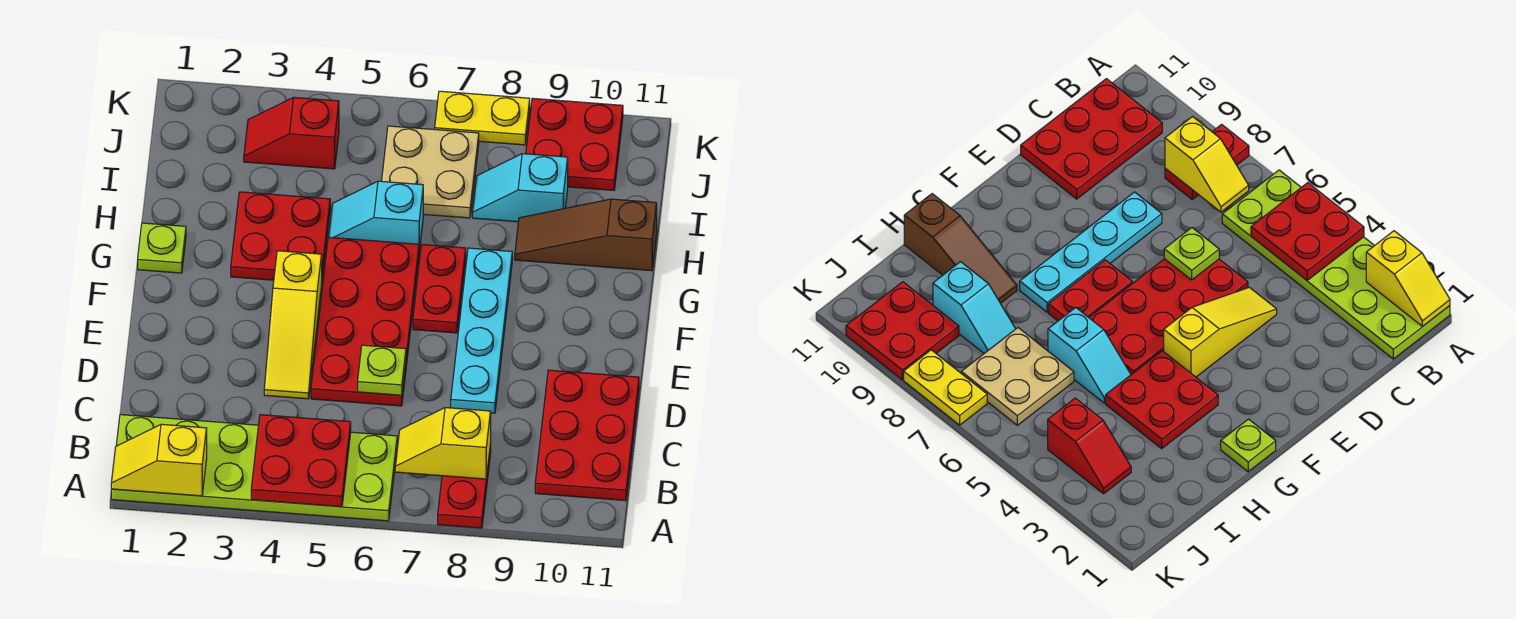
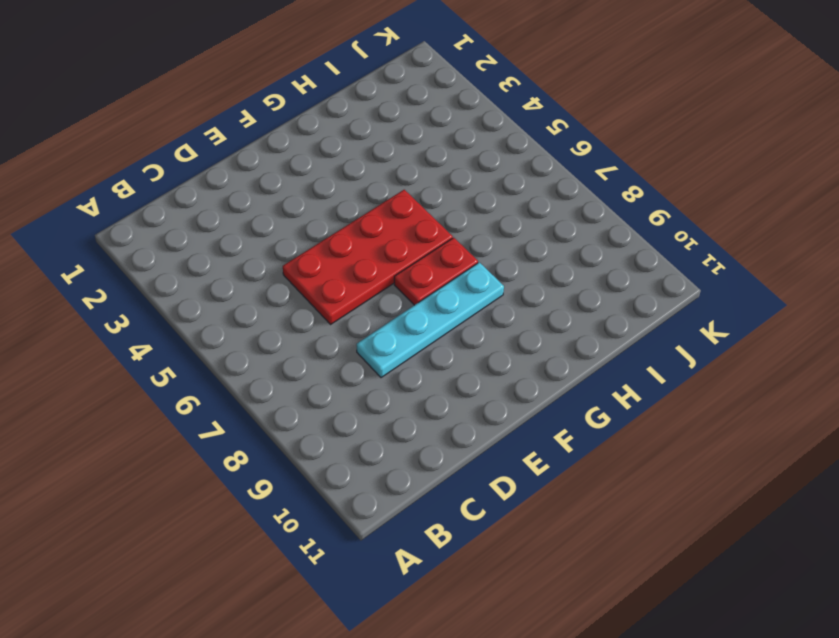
none -> lime 2x6 plate [111,415,397,521]
none -> red 1x2 plate [438,444,491,528]
none -> red 2x3 plate [535,370,639,501]

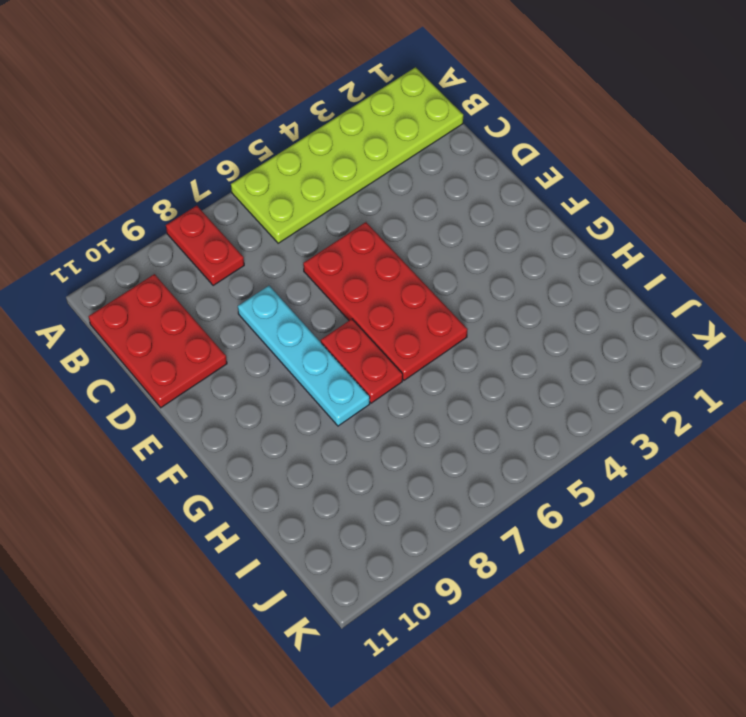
none -> yellow 1x3 slope [264,251,322,399]
none -> lime 1x1 plate [138,223,186,273]
none -> red 2x2 plate [231,192,330,280]

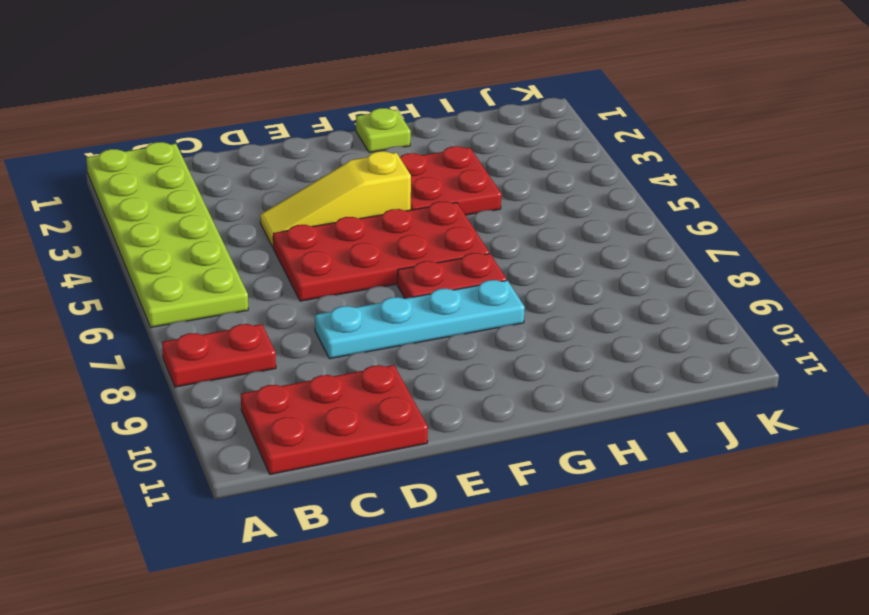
none -> cyan 1x2 slope [329,181,423,251]
none -> brown 1x3 slope [515,199,657,271]
none -> tan 2x2 plate [382,126,479,218]

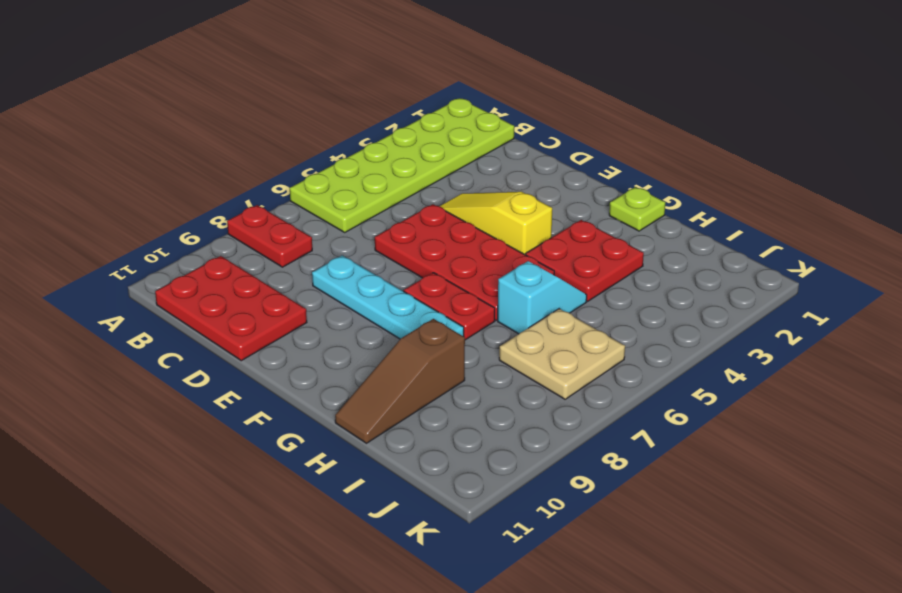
brown 1x3 slope [335,319,465,443] -> brown 1x3 slope turned to [515,199,657,271]
none -> cyan 1x2 slope [473,154,568,222]
none -> red 1x2 slope [244,97,339,169]
none -> red 2x2 plate [526,98,623,190]

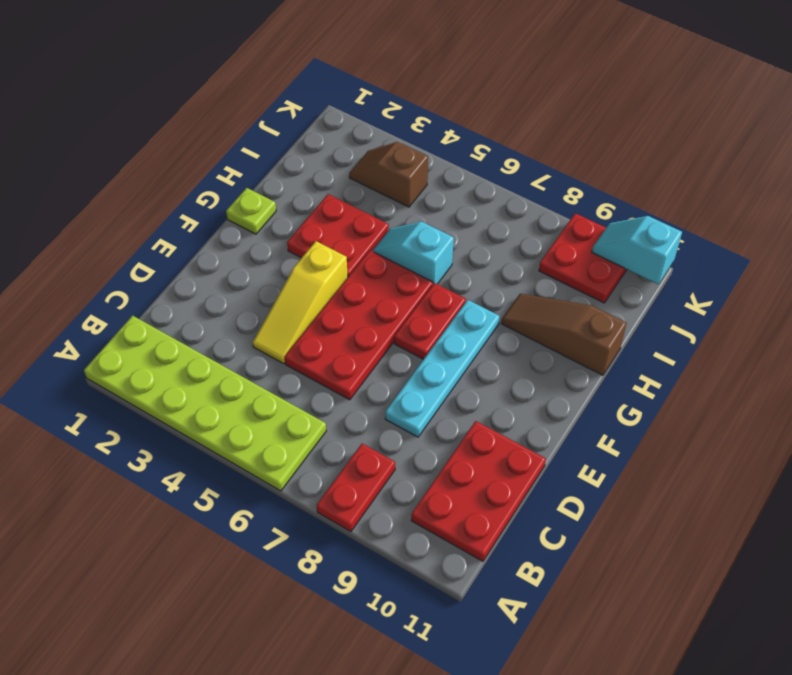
brown 1x2 slope [349,142,428,207] -> red 1x2 slope [244,97,339,169]
cyan 1x2 slope [592,216,682,284] -> cyan 1x2 slope moved to [473,154,568,222]
none -> tan 2x2 plate [382,126,479,218]
none -> yellow 1x2 plate [435,91,530,145]
none -> yellow 1x2 slope [111,424,207,496]

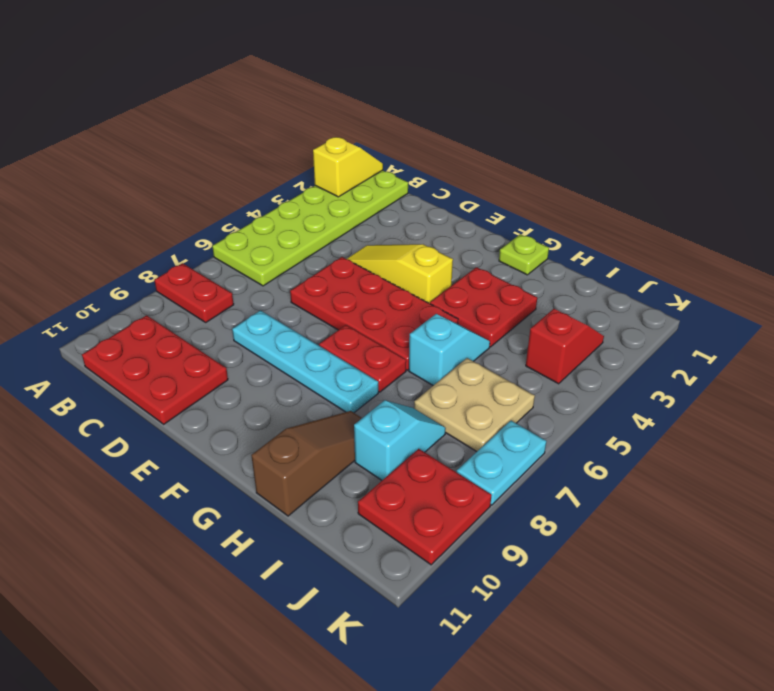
cyan 1x2 plate [457,421,546,505] -> yellow 1x2 plate [435,91,530,145]
none -> red 2x2 plate [251,415,351,507]
none -> yellow 1x2 slope [395,408,491,479]
none -> lime 1x1 plate [358,345,406,395]

